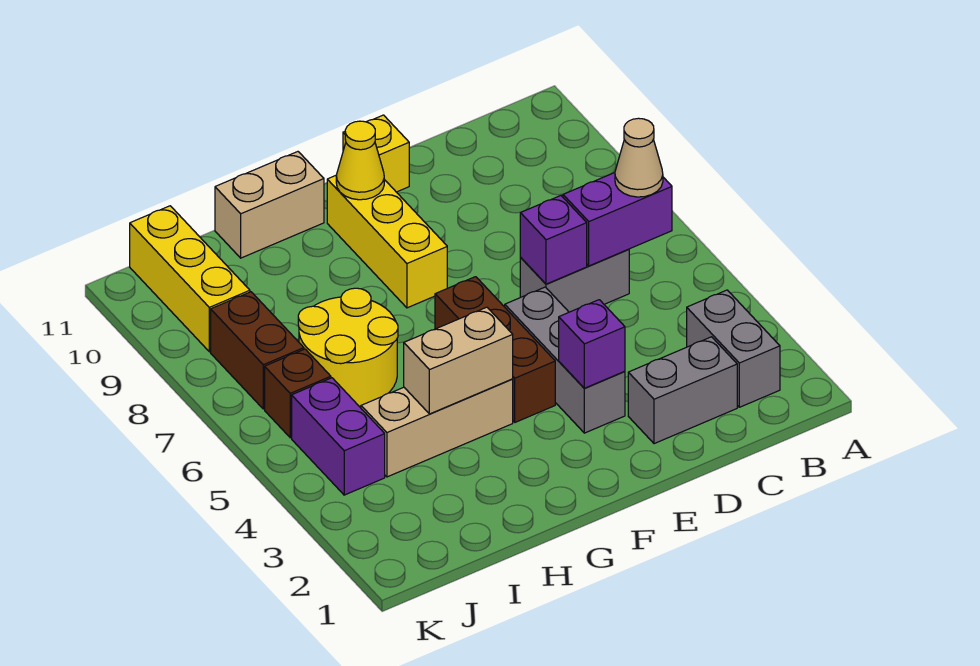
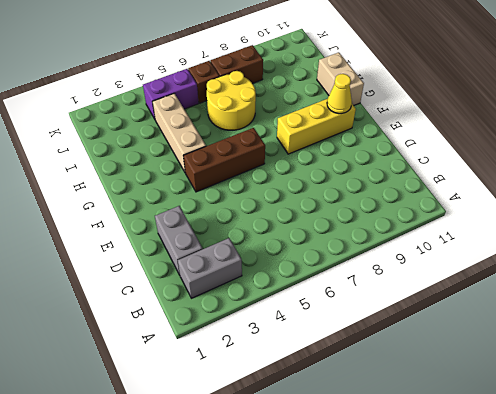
none -> grey 1x2 brick [520,249,629,312]
none -> grey 1x3 brick [505,287,625,433]
none -> yellow 1x1 brick [343,115,409,192]

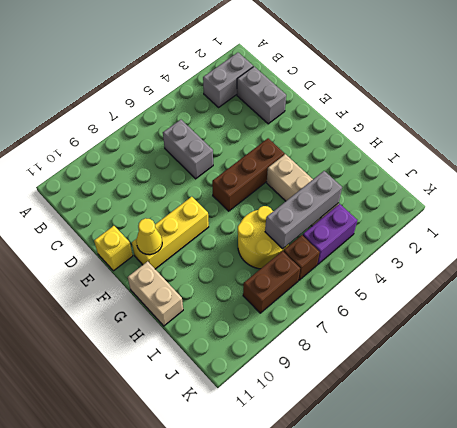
grey 1x3 brick [265,171,342,249] -> grey 1x3 brick moved to [505,287,625,433]
none -> yellow 1x3 brick [130,206,250,352]
none -> purple 1x2 brick [563,173,672,266]
none -> purple 1x1 brick [520,196,587,284]

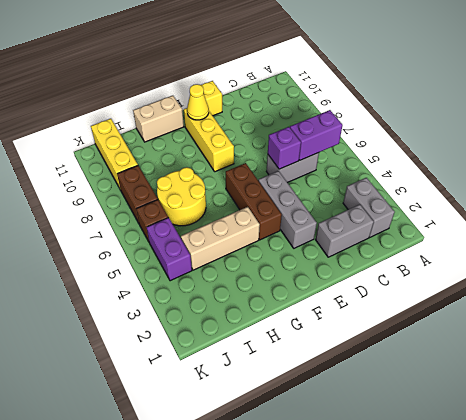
none -> purple 1x1 brick [559,300,625,388]
none -> tan 1x2 brick [404,307,513,414]
none -> tan 1x1 cone [615,118,663,197]

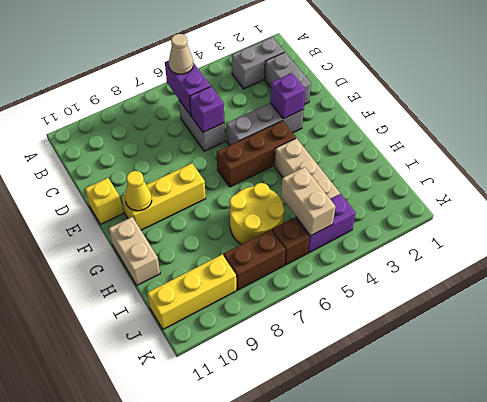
tan 1x2 brick [281,167,335,236] -> tan 1x2 brick moved to [404,307,513,414]

